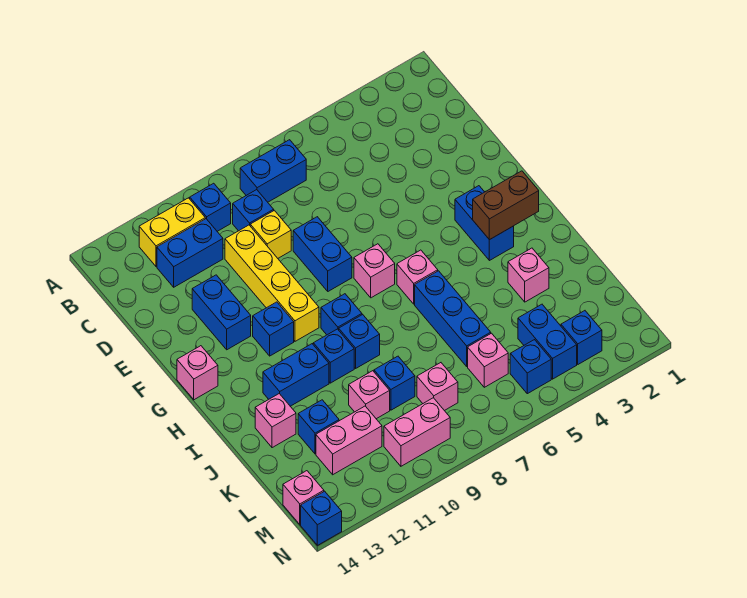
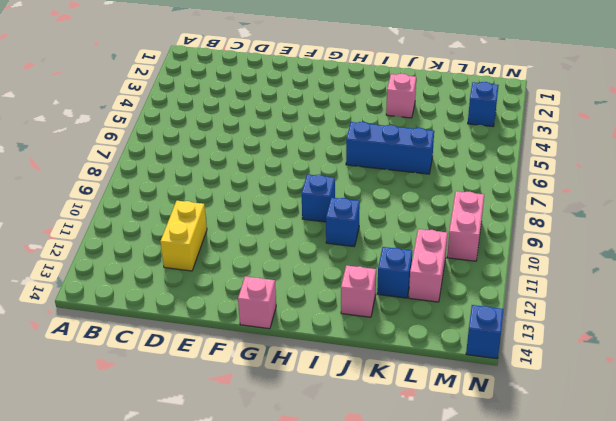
yellow 1x2 brick [160,201,207,271] -> yellow 1x2 brick moved to [139,198,205,267]
none -> blue 1x2 brick [240,140,306,202]
none -> blue 1x1 brick [190,183,231,231]
none -> blue 1x1 brick [233,190,274,231]
none -> blue 1x2 brick [157,219,223,287]

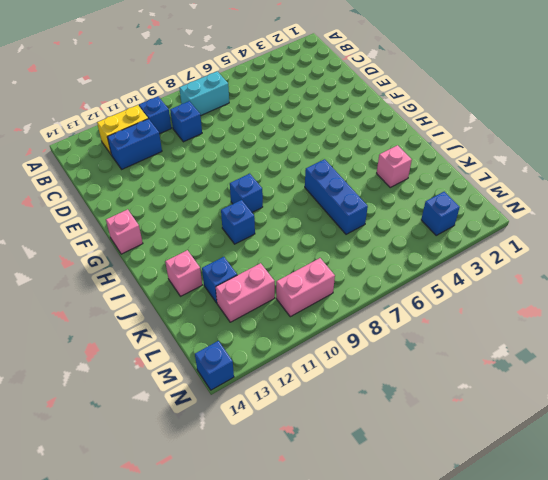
cyan 1x2 brick [179,71,229,116] -> blue 1x2 brick [240,140,306,202]
none -> yellow 1x1 brick [250,210,291,258]
none -> yellow 1x4 brick [225,225,319,341]
none -> blue 1x2 brick [293,217,352,291]
none -> blue 1x2 brick [192,275,251,350]

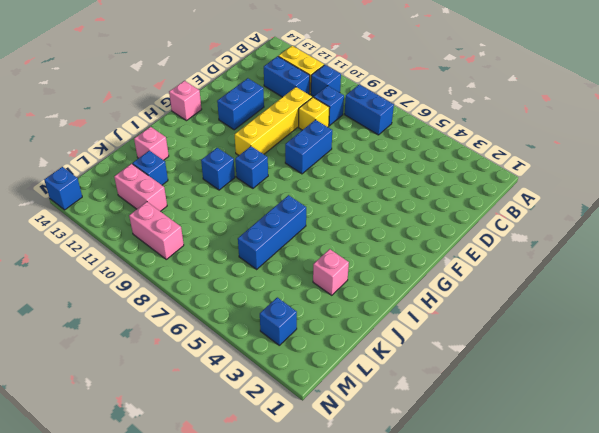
none -> blue 1x2 brick [455,186,514,261]
none -> pink 1x1 brick [354,244,395,298]
none -> blue 1x1 brick [253,302,294,356]
none -> pink 1x1 brick [397,250,438,304]

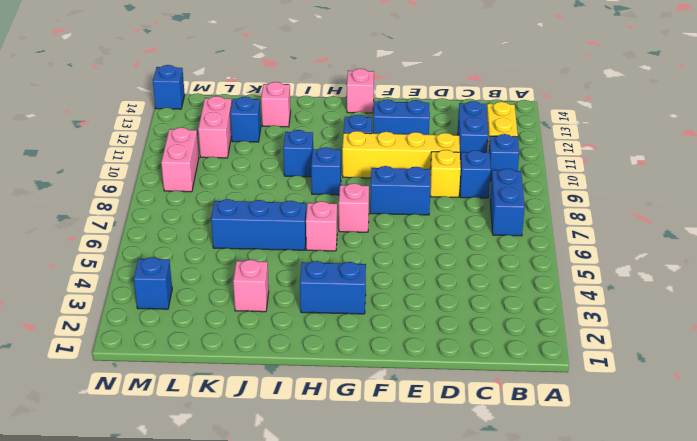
none -> blue 1x1 brick [339,315,380,368]
none -> blue 1x2 brick [263,344,329,406]
none -> blue 1x1 brick [374,356,415,410]
none -> pink 1x1 brick [349,371,390,419]

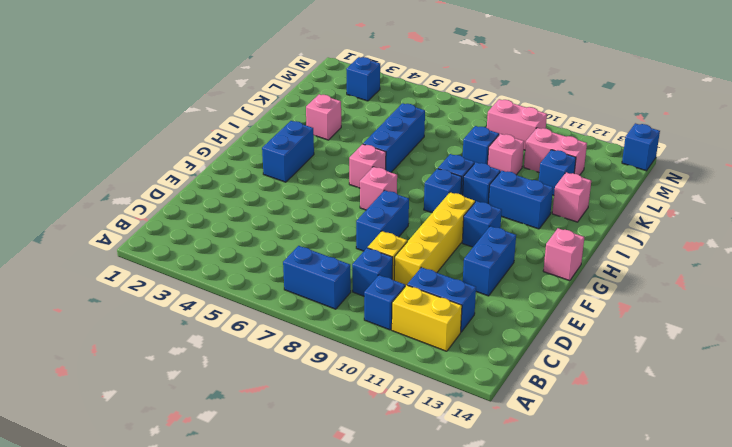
none -> blue 1x2 brick [518,304,577,379]
none -> pink 1x1 brick [468,333,508,387]
none -> pink 1x1 brick [417,363,458,411]
none -> blue 1x1 brick [510,340,551,394]

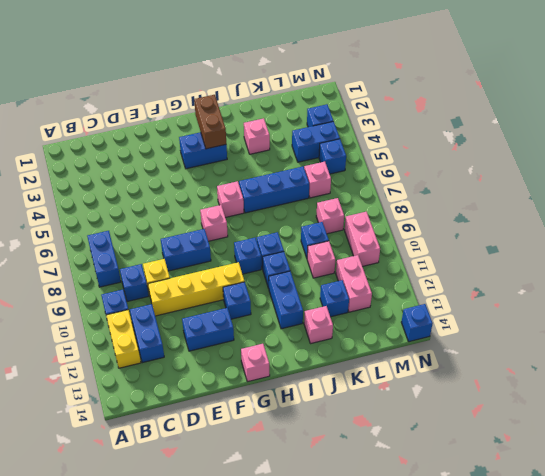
none -> pink 1x1 brick [283,471,324,524]

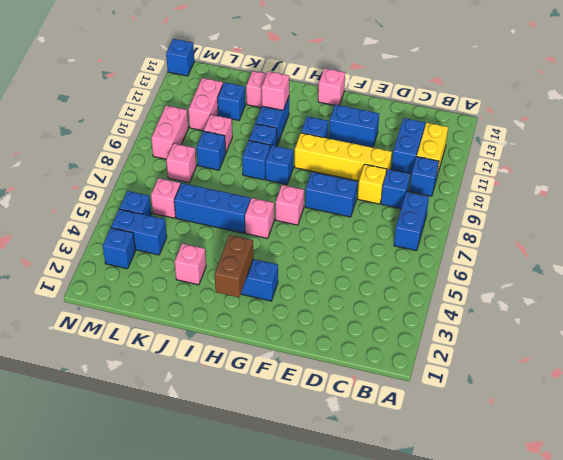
pink 1x1 brick [262,71,289,110] -> pink 1x1 brick moved to [283,471,324,524]

